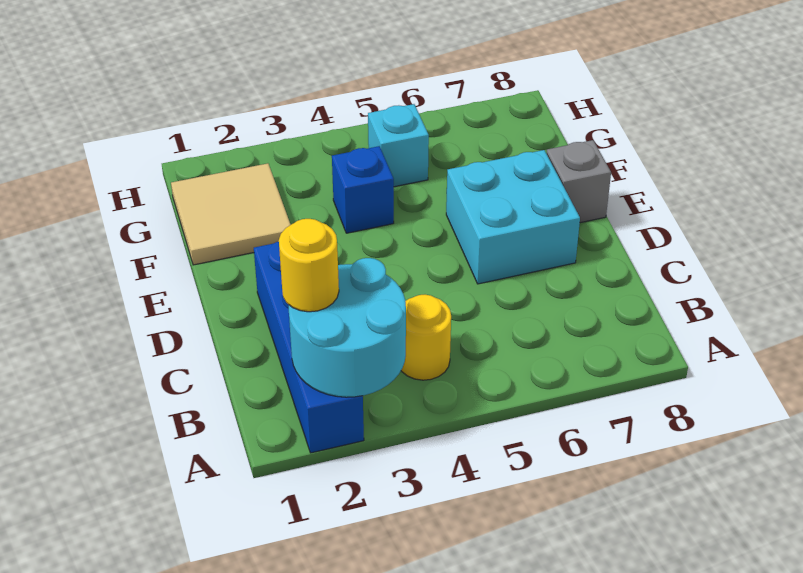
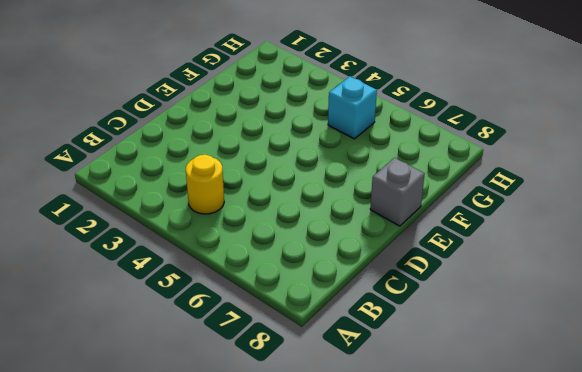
none -> blue 1x4 brick [254,241,364,453]
none -> cyan 2x2 brick [446,150,580,284]

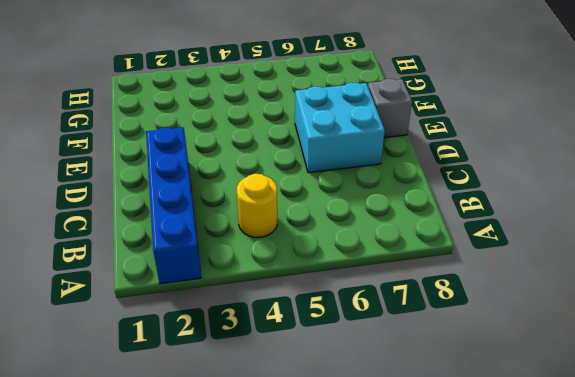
none -> tan 2x2 tile [171,163,291,265]
none -> blue 1x1 brick [332,146,394,233]

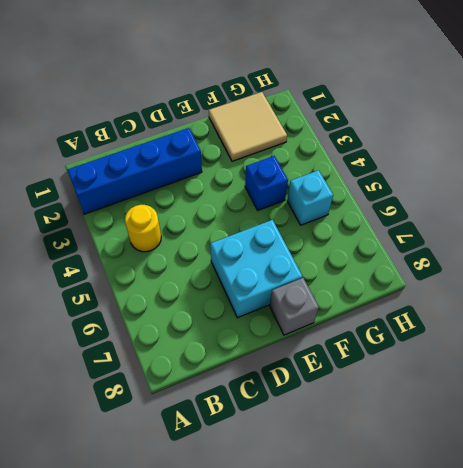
none -> cyan 2x2 round brick [289,258,406,397]
none -> yellow 1x1 round brick [279,219,339,312]

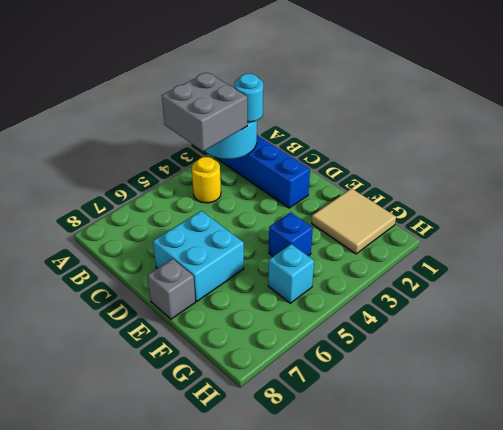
grey 2x2 brick [162,72,247,151] -> none
cyan 1x1 round brick [235,74,263,122] -> yellow 1x1 round brick [279,219,339,312]

